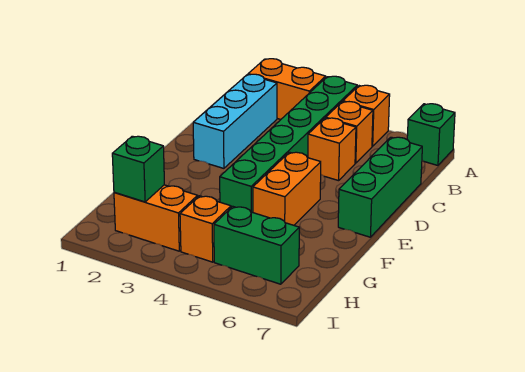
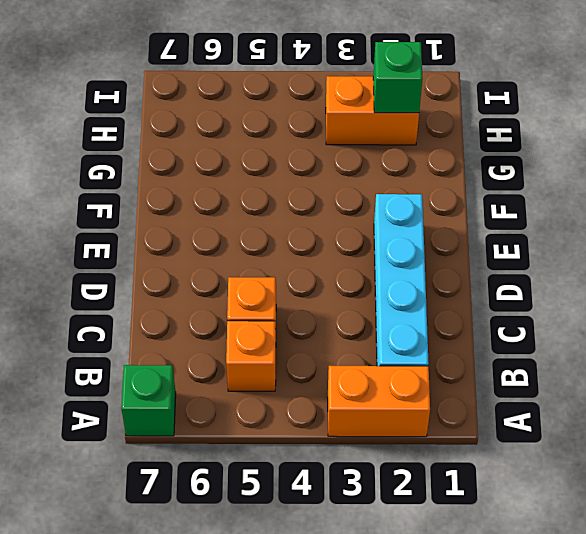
cyan 1x4 brick [374,194,429,366] -> cyan 1x3 brick [193,74,277,168]
none -> green 1x6 brick [220,76,357,213]
none -> orange 1x1 brick [343,85,390,146]
none -> green 1x3 brick [338,137,422,237]

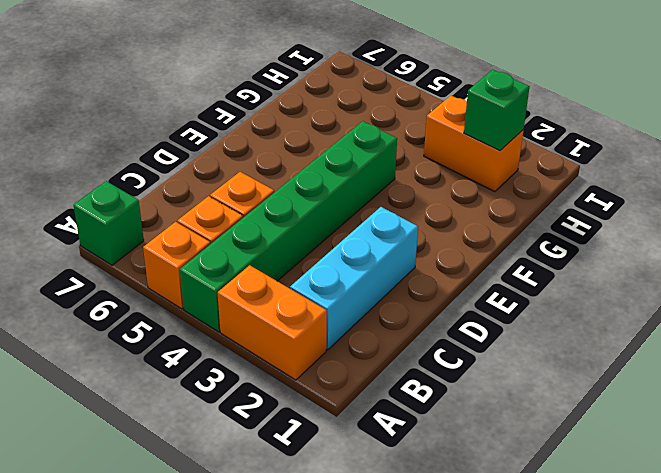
none -> green 1x3 brick [338,137,422,237]
none -> orange 1x2 brick [253,152,321,225]
none -> orange 1x1 brick [180,196,231,262]

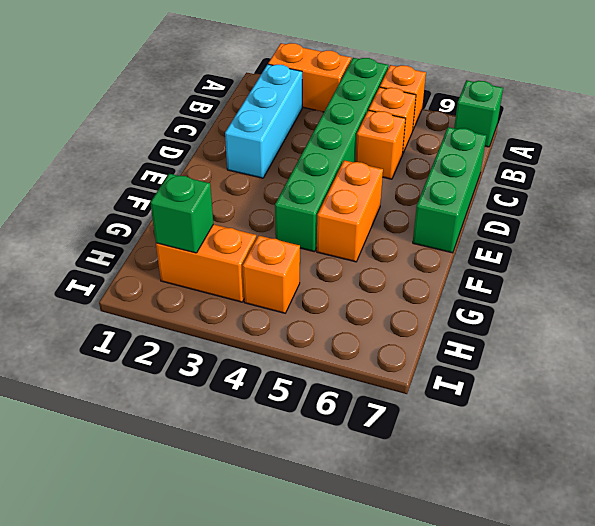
none -> green 1x2 brick [214,206,299,284]

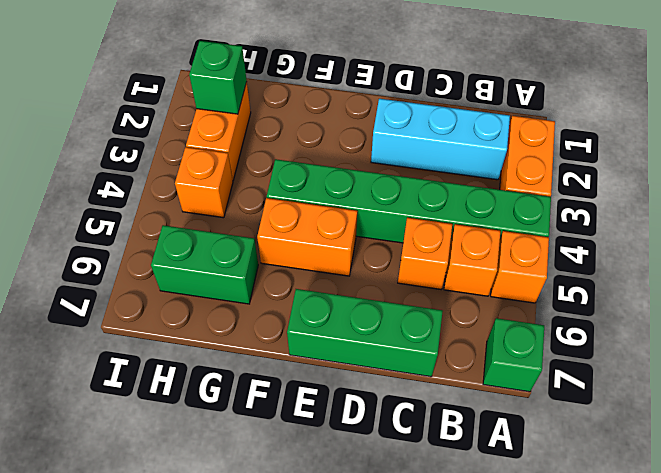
green 1x2 brick [151,225,258,304] -> green 1x2 brick turned to [214,206,299,284]

